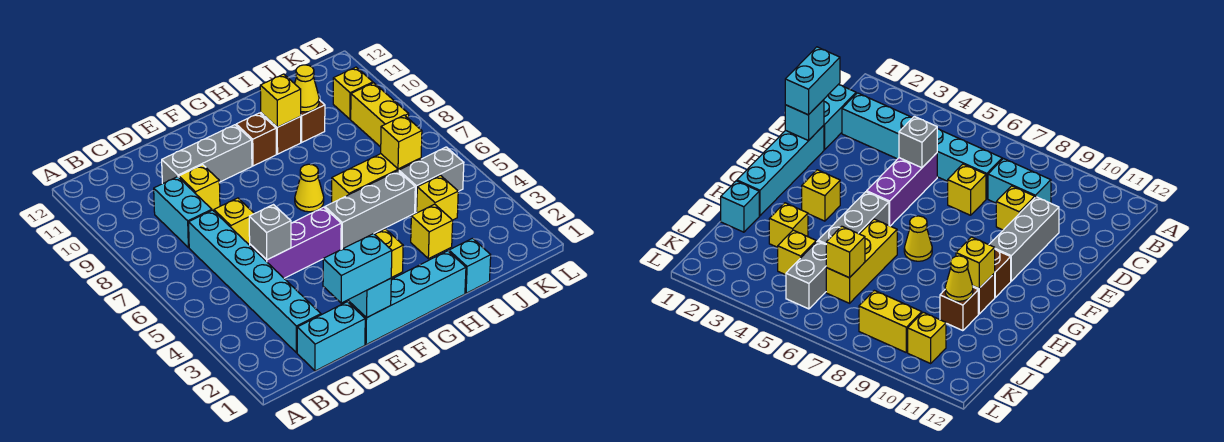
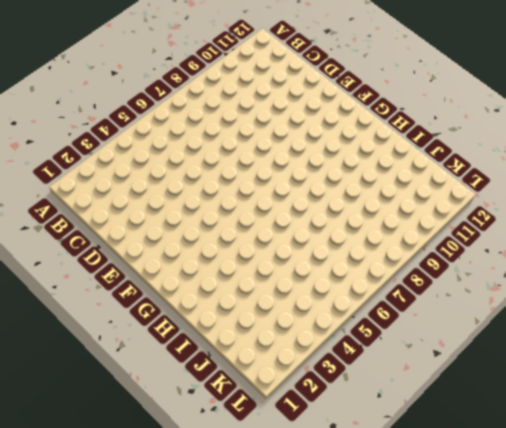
none -> cyan 1x2 brick [297,302,365,371]
none -> cyan 1x6 brick [189,210,321,353]
none -> cyan 1x2 brick [154,177,212,248]

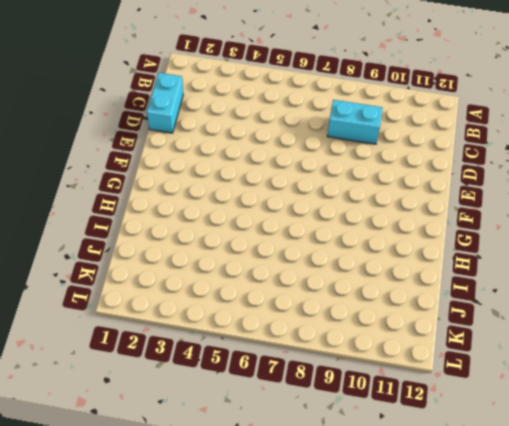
none -> cyan 1x6 brick [189,210,321,353]
none -> purple 1x3 brick [250,207,341,278]
none -> yellow 1x1 brick [214,198,254,244]

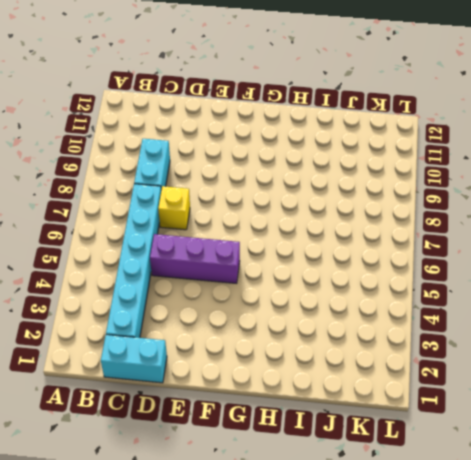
none -> yellow 1x1 brick [179,165,220,210]
none -> grey 1x3 brick [162,125,252,184]
none -> cyan 1x4 brick [349,251,466,345]

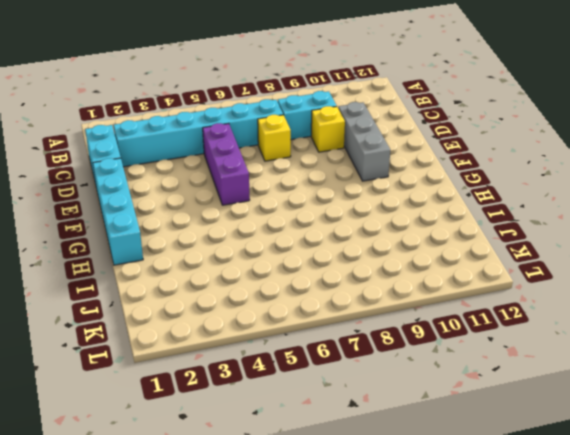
none -> yellow 1x1 brick [375,229,403,278]
none -> grey 1x3 brick [325,171,415,249]
none -> yellow 1x1 cone [295,164,324,212]

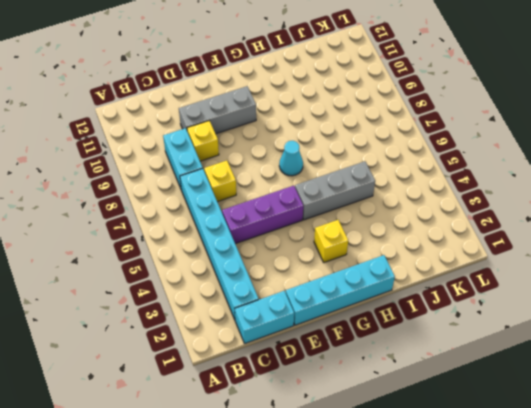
cyan 1x1 cone [279,141,303,176] -> yellow 1x1 cone [295,164,324,212]
none -> brown 1x1 brick [236,113,276,166]
none -> yellow 1x3 brick [332,154,421,203]
none -> brown 1x1 brick [261,113,301,154]

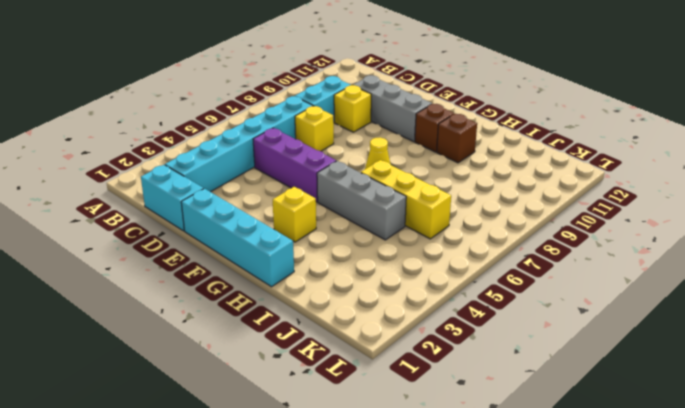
none -> cyan 1x1 brick [449,238,491,293]
none -> yellow 1x1 brick [411,204,453,259]
none -> brown 1x1 brick [300,100,325,142]

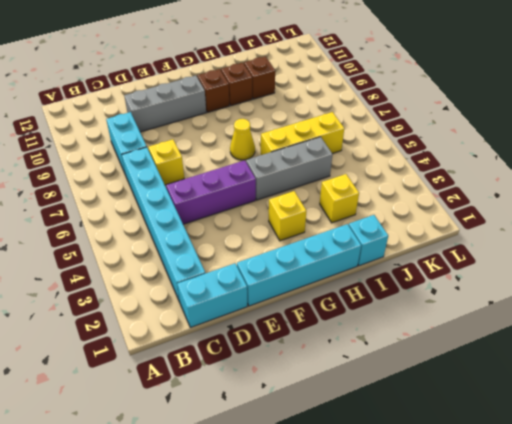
none -> yellow 1x1 brick [179,165,220,210]
none -> yellow 1x1 brick [417,175,458,220]
none -> grey 1x2 brick [399,147,464,212]

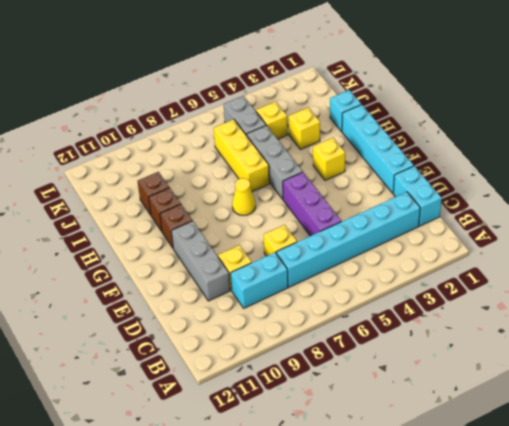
none -> yellow 1x2 brick [351,83,409,147]
none -> yellow 1x1 brick [333,67,373,119]
none -> grey 1x1 brick [249,205,291,260]

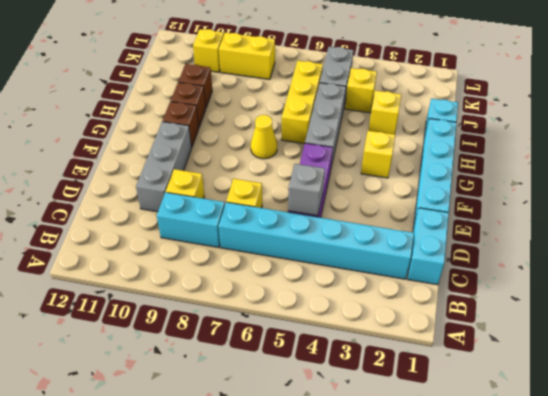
none -> cyan 1x1 brick [349,278,391,318]
none -> yellow 1x1 brick [260,74,301,127]
none -> yellow 1x1 cone [295,65,319,112]

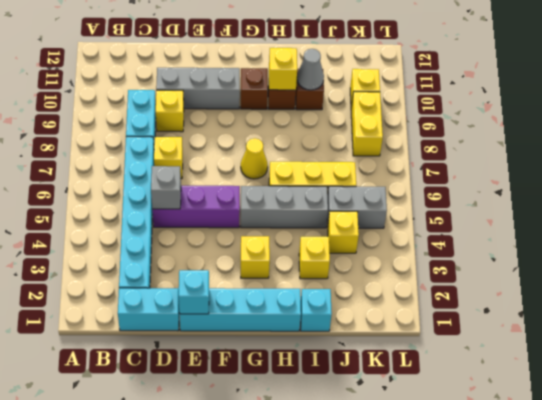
grey 1x1 cone [297,49,324,90] -> yellow 1x1 cone [295,65,319,112]
none -> yellow 1x1 brick [381,115,422,169]
none -> cyan 1x2 brick [323,234,392,303]

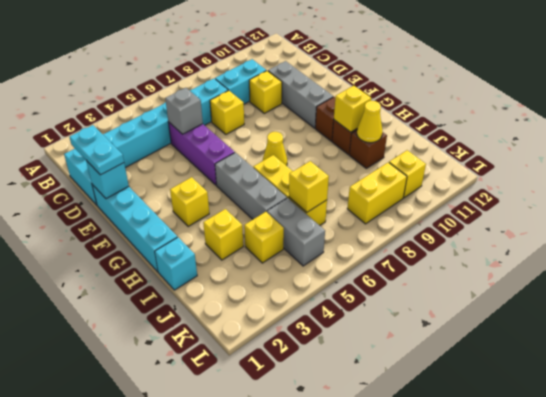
cyan 1x2 plate [70,125,124,175] -> cyan 1x2 brick [323,234,392,303]

